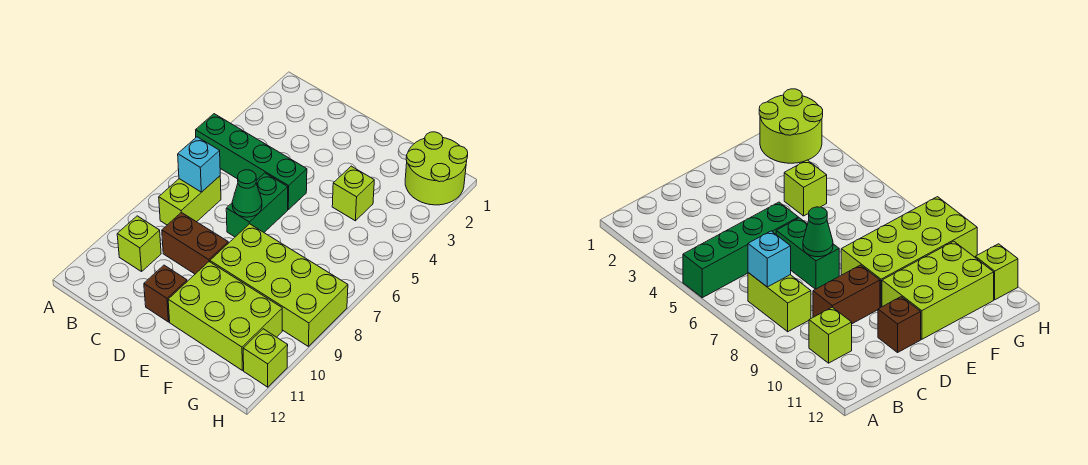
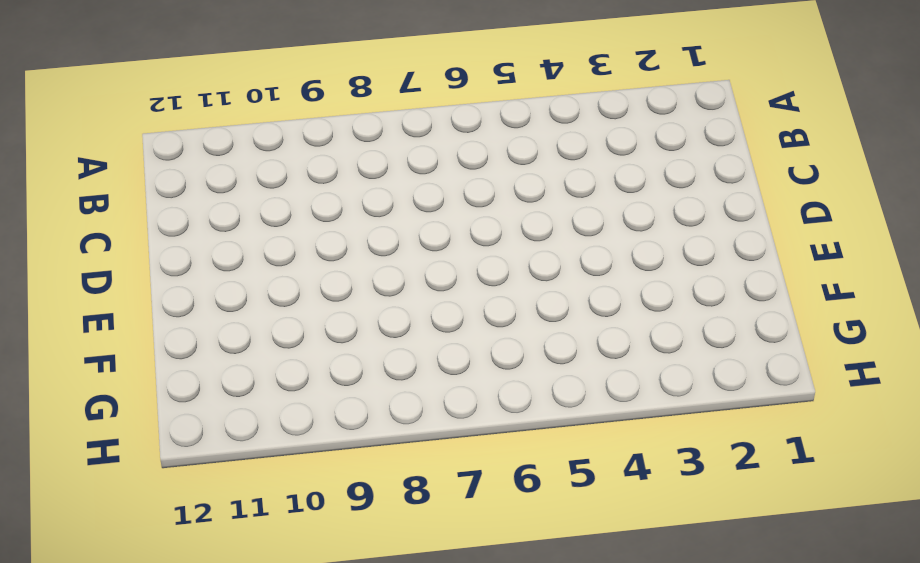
none -> green 1x4 brick [196,114,307,209]
none -> lime 1x2 brick [159,176,221,225]
none -> lime 1x1 brick [117,216,161,272]

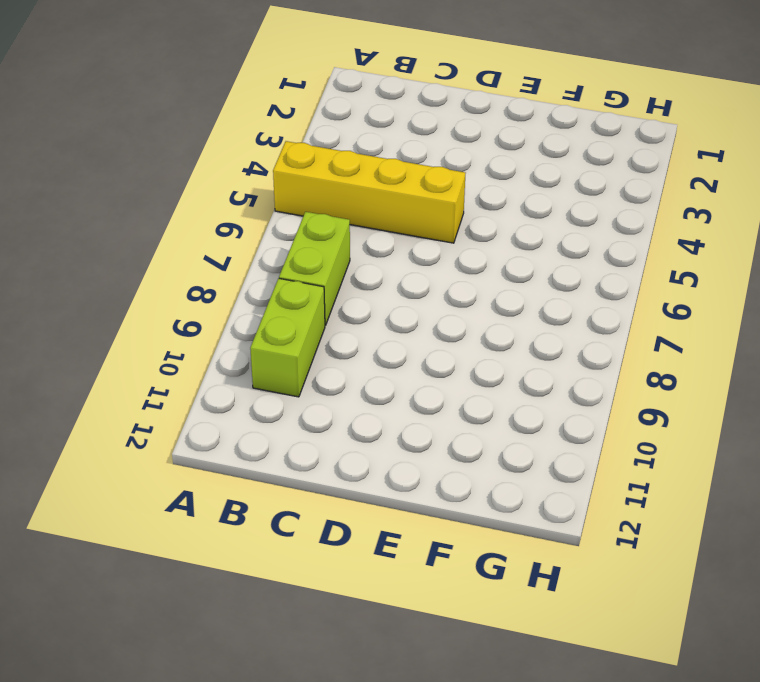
yellow 1x4 brick [273,141,465,243] -> green 1x4 brick [196,114,307,209]
lime 1x2 brick [250,278,325,397] -> lime 1x1 brick [117,216,161,272]
none -> brown 1x2 brick [162,212,228,274]
none -> green 1x2 brick [226,173,288,237]
none -> brown 1x1 brick [144,265,187,322]

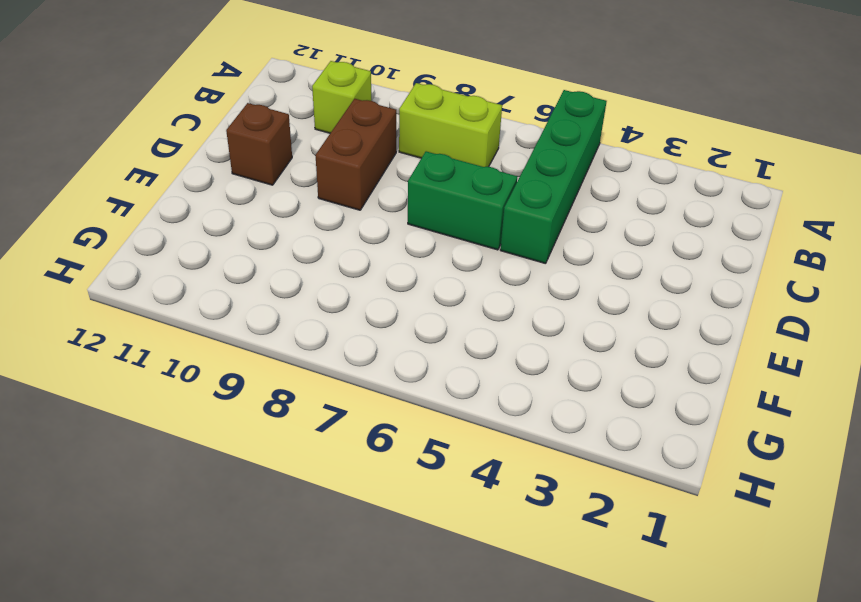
none -> lime 2x4 brick [210,224,348,346]
none -> lime 2x3 brick [168,262,282,370]
none -> lime 1x1 brick [332,166,374,221]

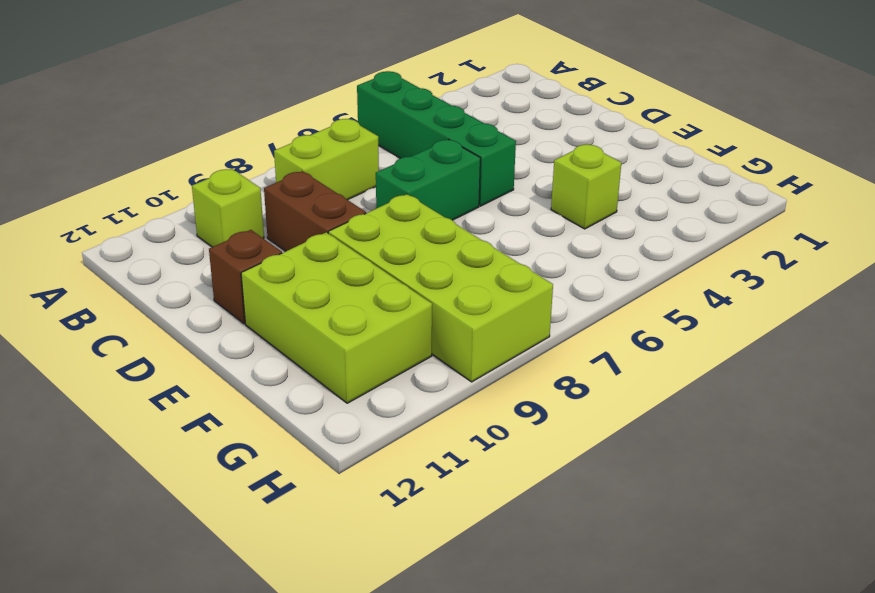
none -> lime 2x2 round brick [405,132,468,205]
none -> lime 1x1 brick [243,329,288,387]
none -> cyan 1x1 brick [178,137,220,192]

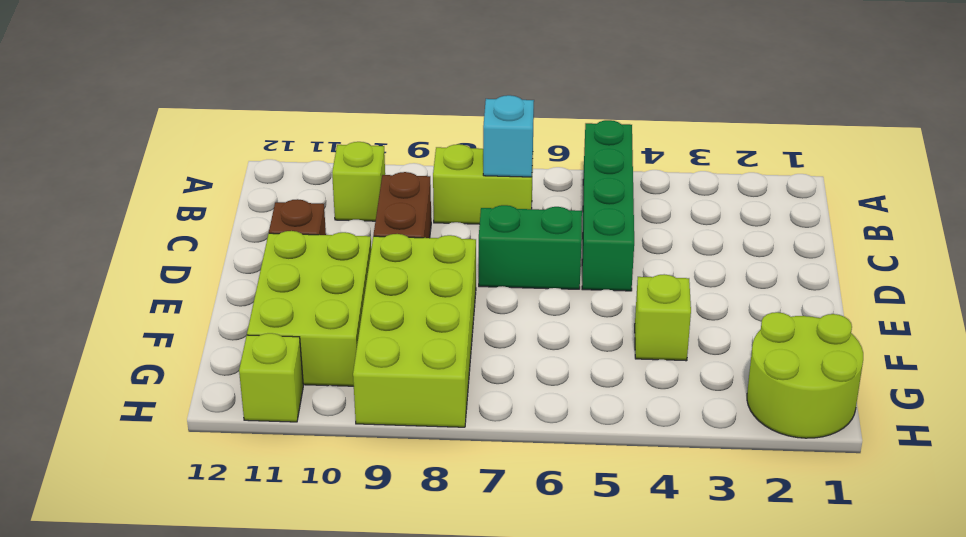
none -> green 1x1 cone [232,170,262,217]

